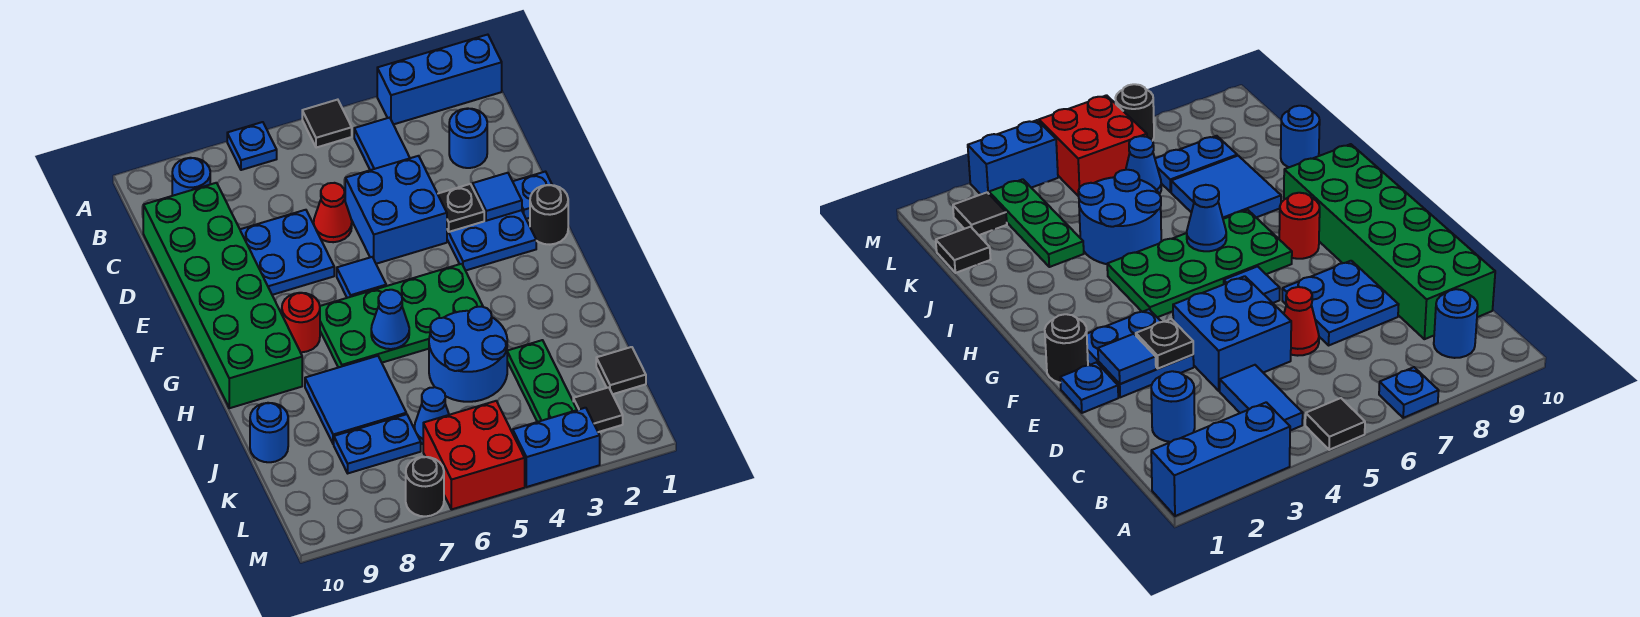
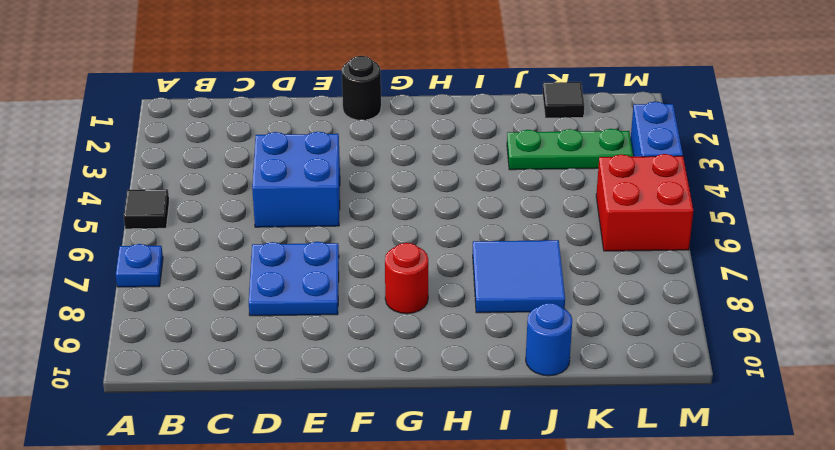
none -> blue 1x3 brick [377,35,502,124]
none -> blue 1x2 tile [354,118,410,170]
none -> blue 1x1 round brick [172,158,210,196]
none -> blue 1x1 round brick [449,108,487,168]

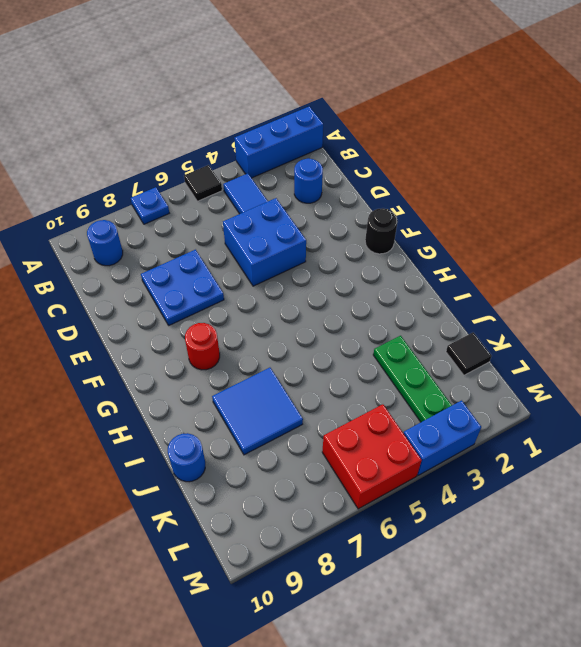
none -> green 2x6 brick [143,183,302,408]
none -> red 1x1 cone [314,183,352,242]
none -> blue 1x1 plate [513,172,552,219]
none -> blue 2x2 plate [447,210,536,271]

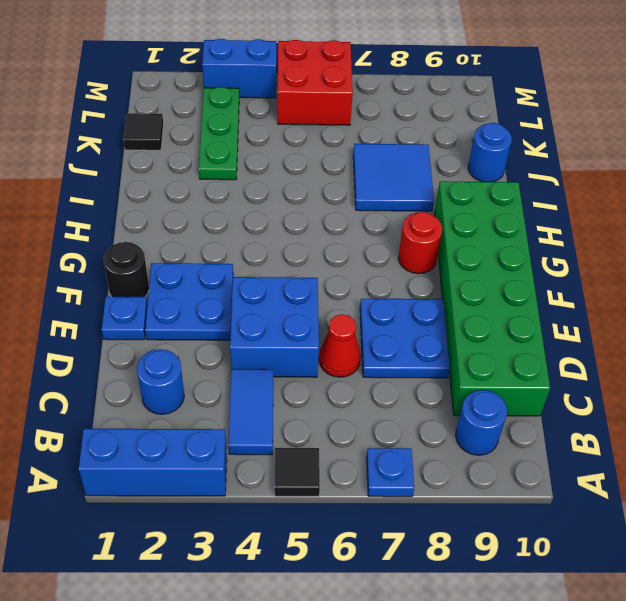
none -> blue 1x1 tile [337,257,386,298]
none -> green 2x4 plate [320,264,483,368]
none -> blue 2x2 round brick [429,307,507,402]
none -> blue 1x1 cone [414,387,449,444]

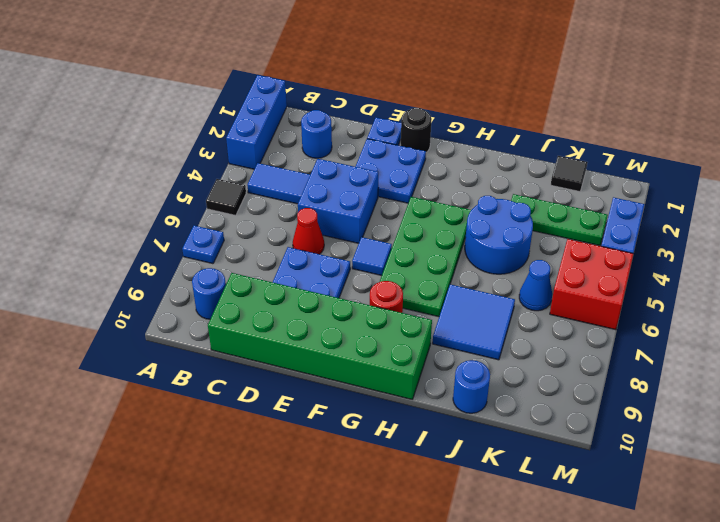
none -> blue 1x2 plate [334,414,421,473]
none -> black 1x1 tile [573,387,623,432]
none -> black 1x1 round brick [406,457,444,516]
none -> blue 1x1 tile [472,173,522,221]

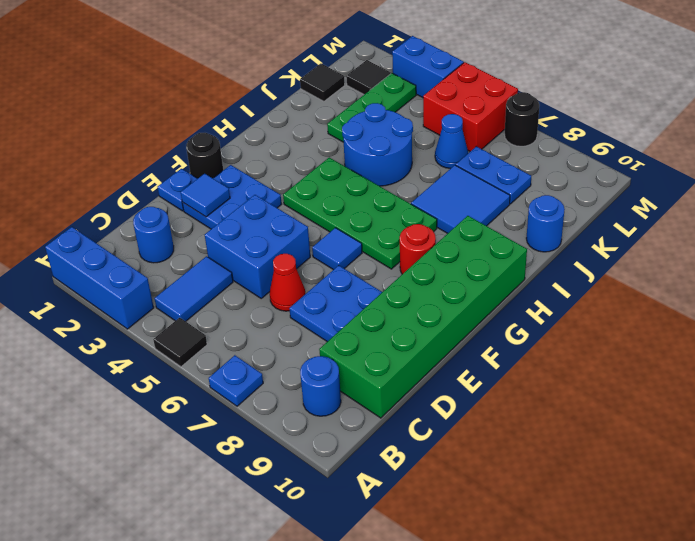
none -> black 1x1 plate [438,184,484,232]
none -> blue 1x1 cone [371,290,409,349]

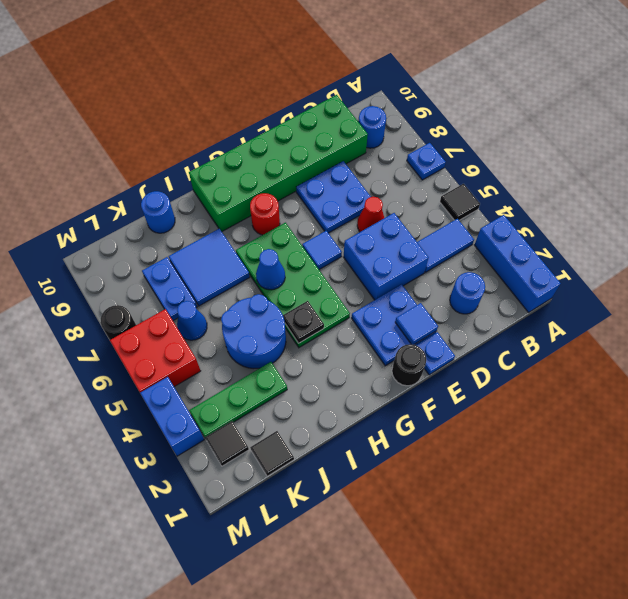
black 1x1 plate [283,301,324,343] -> black 1x1 plate moved to [438,184,484,232]

